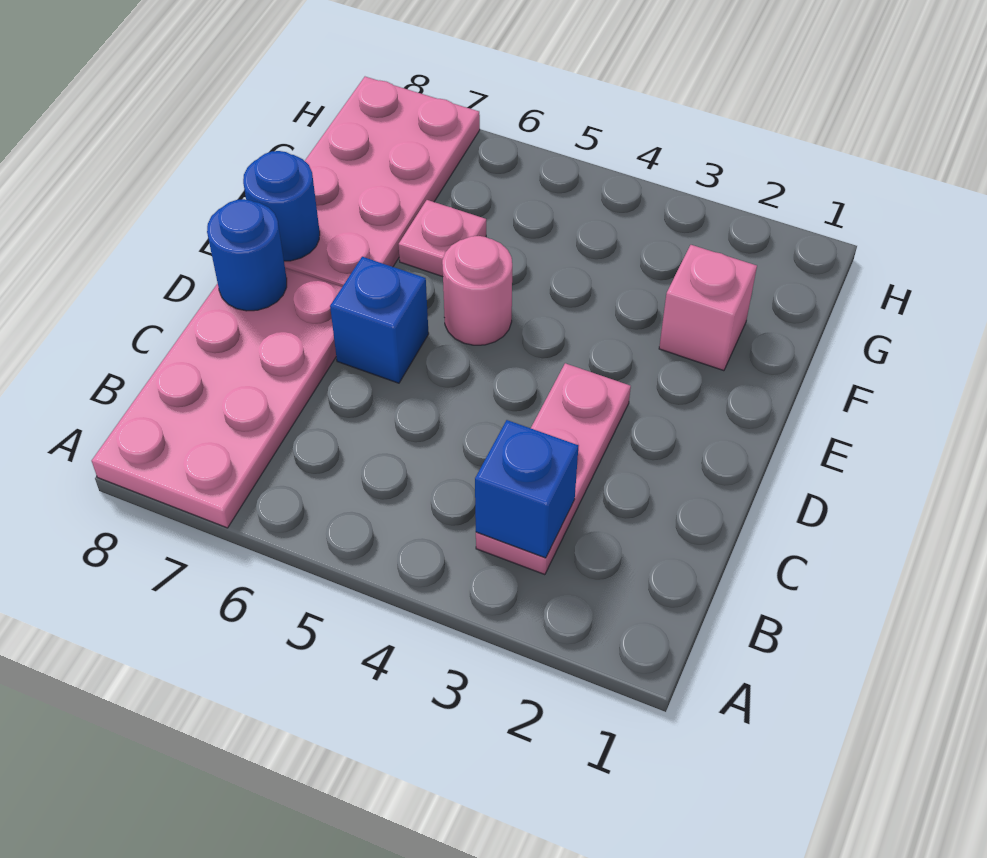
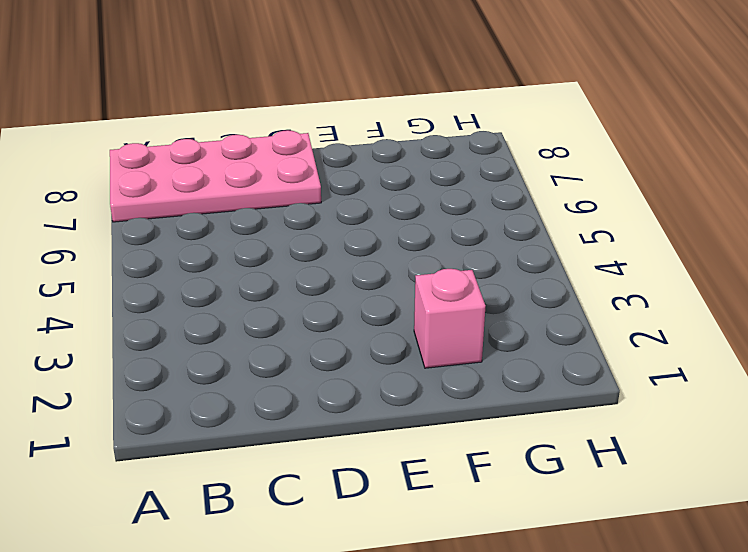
none -> pink 1x3 plate [476,363,631,575]
none -> blue 1x1 brick [330,257,429,383]

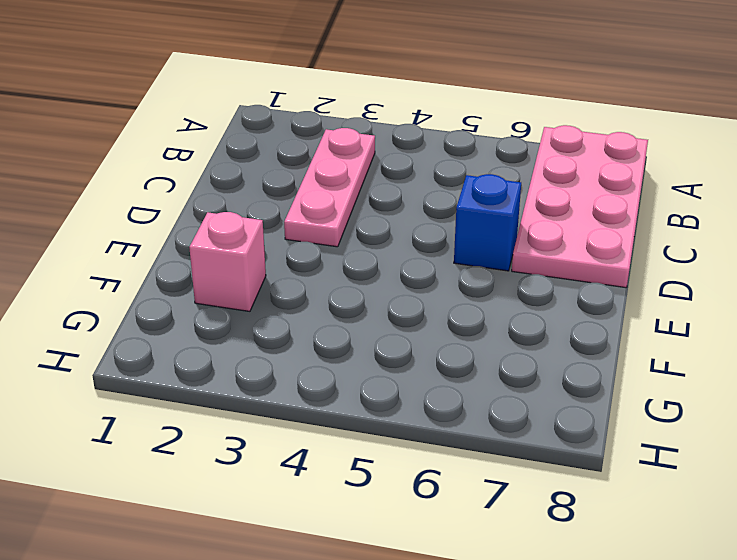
none -> pink 1x1 round brick [442,236,512,345]
none -> pink 2x4 plate [284,77,480,287]

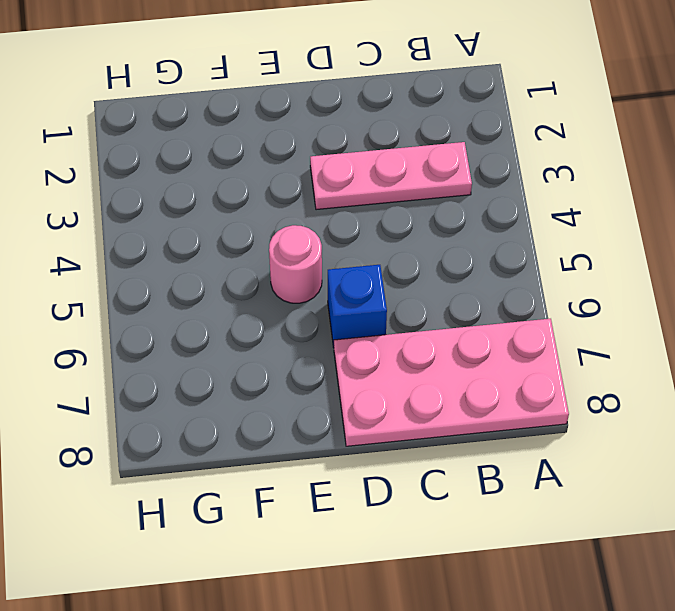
none -> pink 2x4 plate [284,77,480,287]
none -> pink 1x1 brick [659,245,757,371]

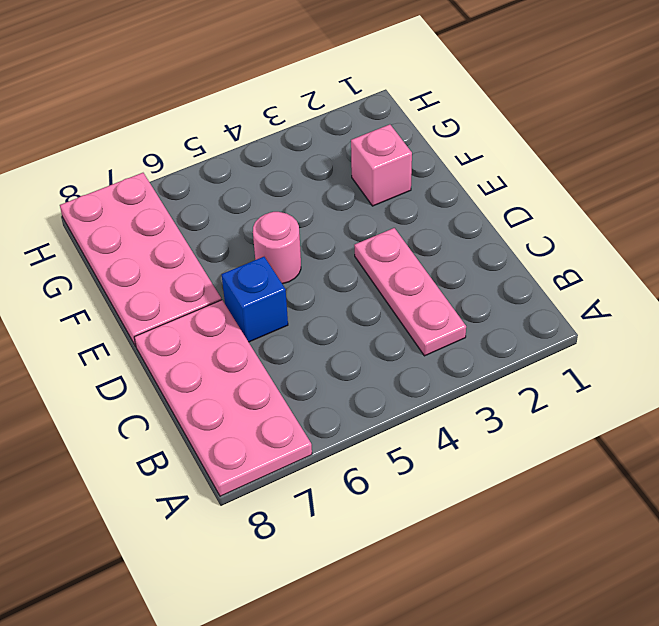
none -> pink 1x1 plate [398,200,486,277]
none -> blue 1x1 brick [475,420,578,558]

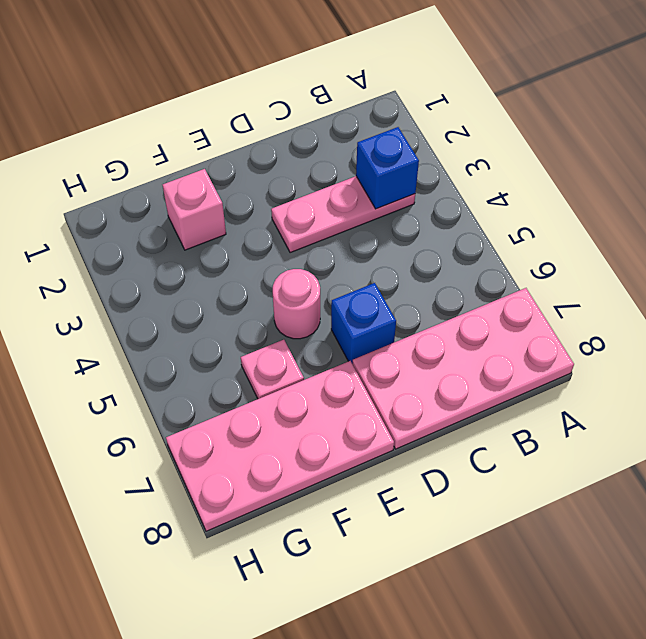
none -> blue 1x1 round brick [207,199,287,311]
none -> blue 1x1 round brick [243,151,320,261]

